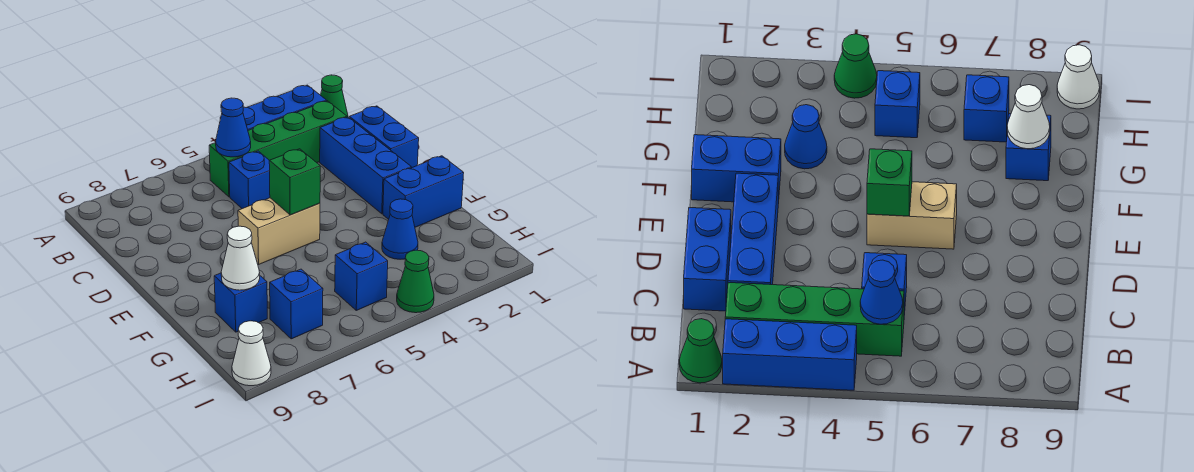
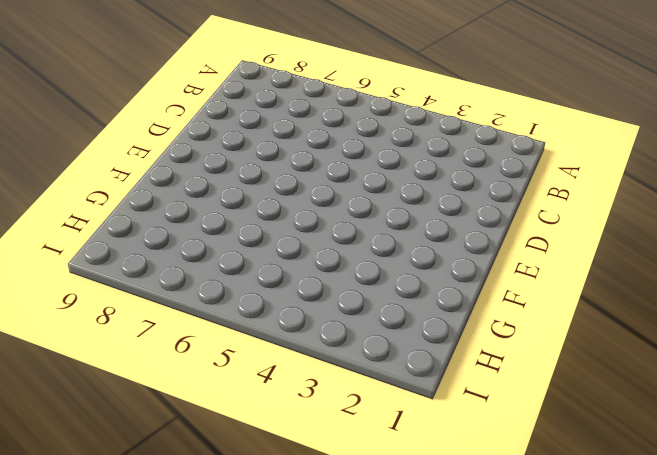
none -> green 1x1 cone [321,75,348,117]
none -> blue 1x3 brick [220,85,326,130]
none -> green 1x4 brick [209,101,347,197]

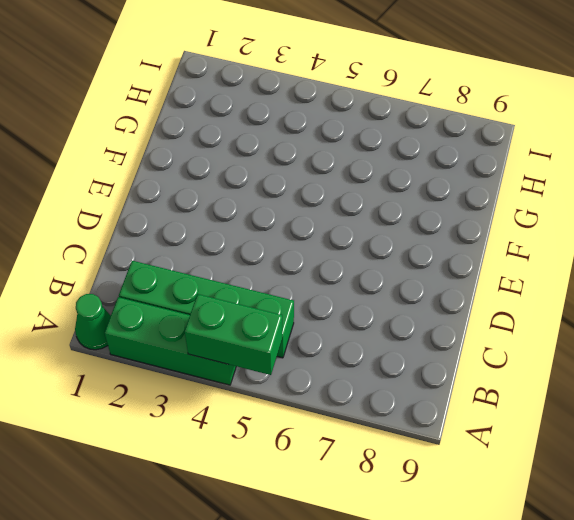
green 1x3 brick [105,297,236,385] -> blue 1x3 brick [220,85,326,130]
green 1x2 brick [185,294,282,375] -> none
none -> blue 1x2 brick [349,106,419,168]
none -> blue 1x3 brick [320,117,411,214]
none -> blue 1x1 brick [229,151,270,209]

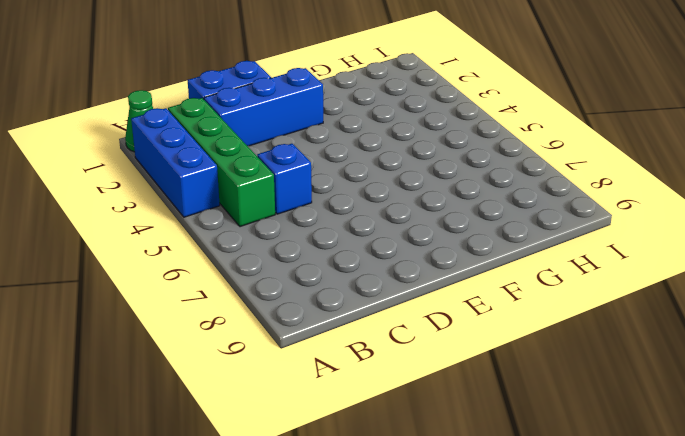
none -> tan 1x2 brick [238,198,320,264]
none -> blue 1x2 brick [383,156,464,227]
none -> blue 1x1 cone [382,199,418,259]

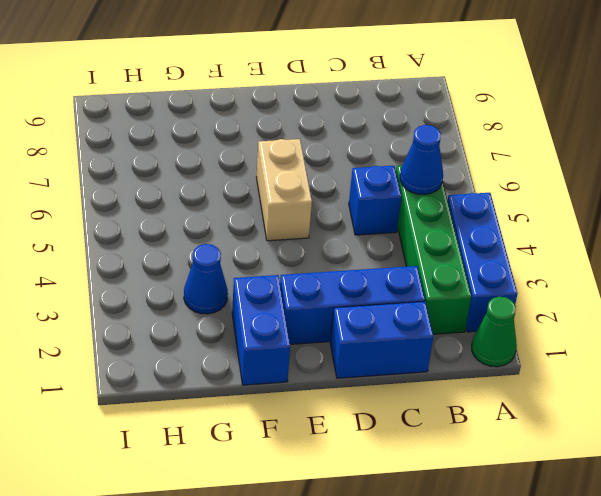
none -> blue 1x1 brick [214,273,267,332]
none -> blue 1x1 brick [335,242,388,310]
none -> blue 1x1 brick [270,269,323,339]

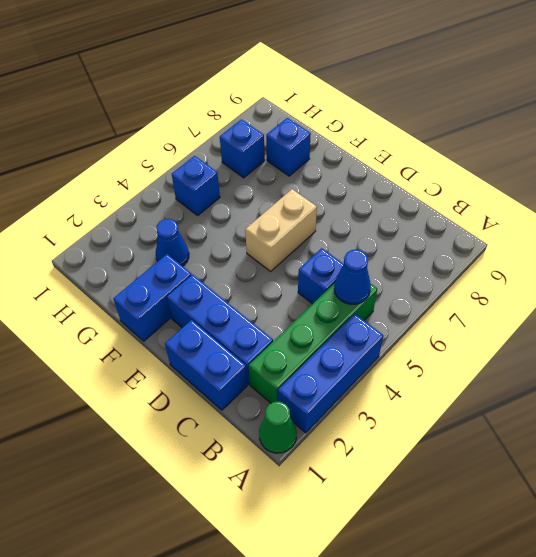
none -> green 1x1 cone [397,250,434,313]
none -> white 1x1 cone [232,321,271,386]
none -> green 1x1 brick [269,149,320,215]

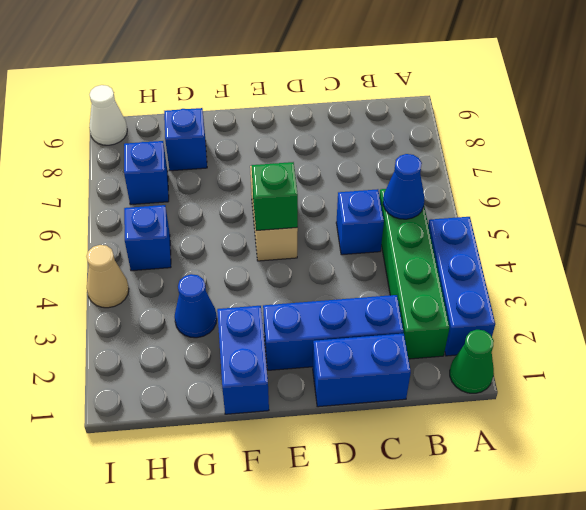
tan 1x1 cone [87,245,129,308] -> green 1x1 cone [397,250,434,313]
none -> white 1x1 cone [221,226,260,290]

